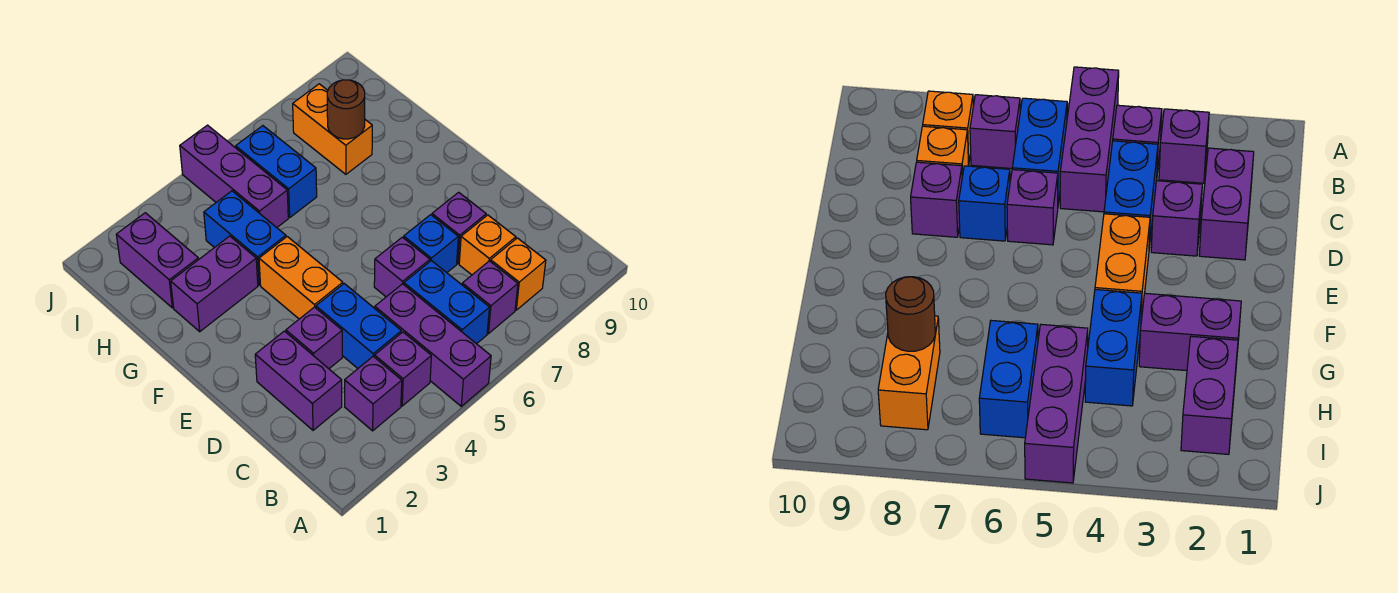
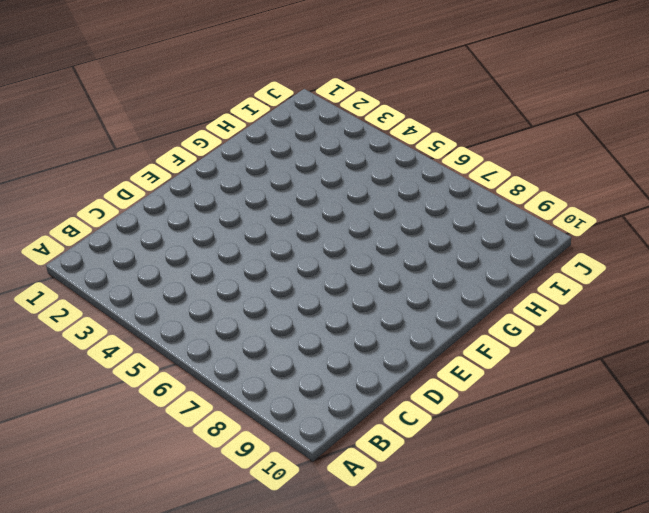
none -> purple 1x3 brick [375,284,491,406]
none -> purple 1x1 brick [345,356,402,431]
none -> purple 1x1 brick [375,332,431,406]

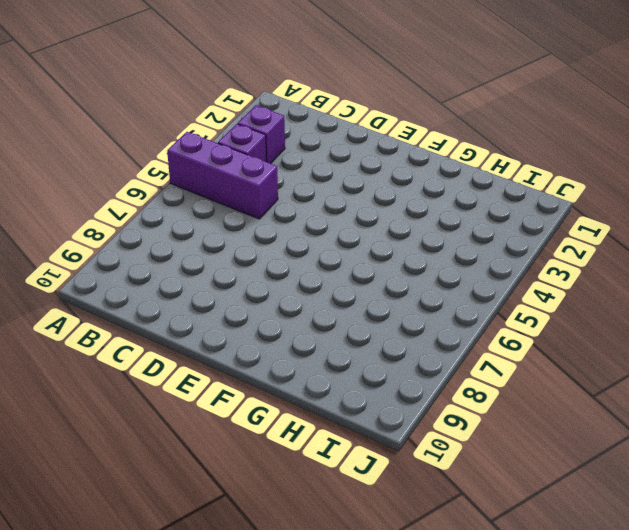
none -> blue 1x2 brick [404,261,490,344]
none -> purple 1x1 brick [462,261,518,334]
none -> orange 1x1 brick [491,238,546,310]

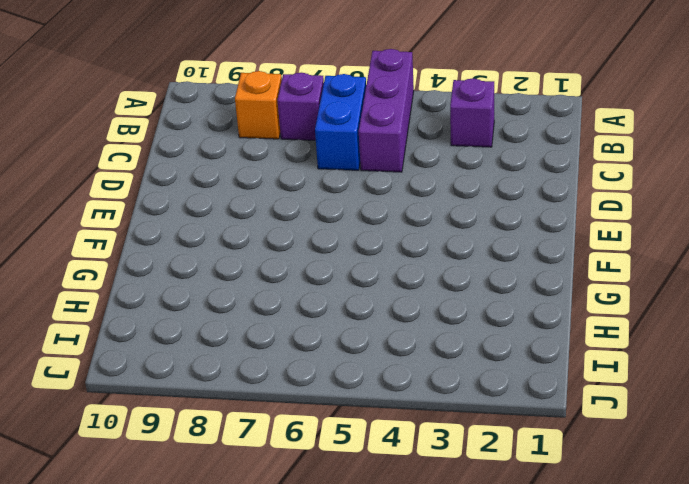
none -> purple 1x1 brick [375,332,431,406]
none -> purple 1x2 brick [255,331,342,430]
none -> blue 1x2 brick [316,284,401,368]

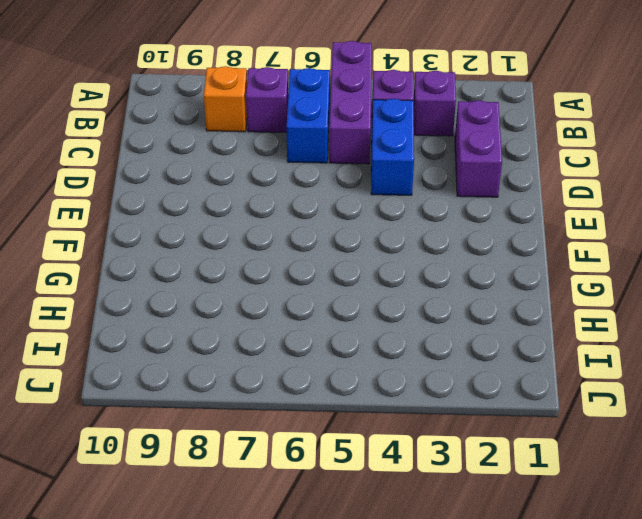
none -> orange 1x1 brick [459,215,516,275]
none -> purple 1x1 brick [286,307,342,369]
none -> purple 1x1 brick [374,237,430,297]

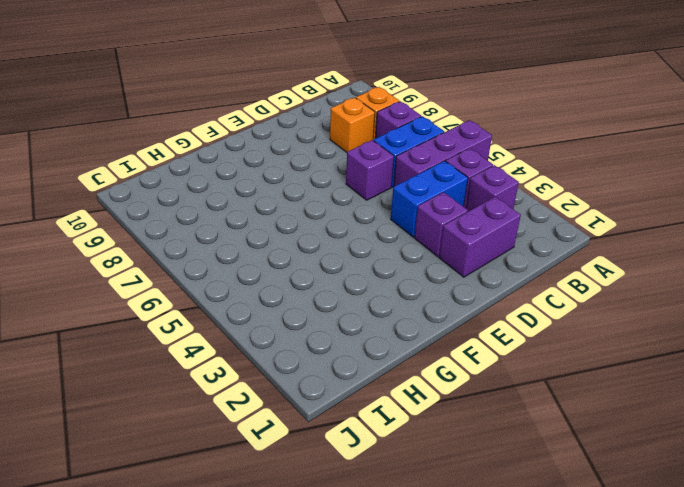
none -> blue 1x1 brick [404,215,458,273]
none -> purple 1x1 brick [432,192,486,264]
none -> orange 1x2 brick [259,237,343,319]

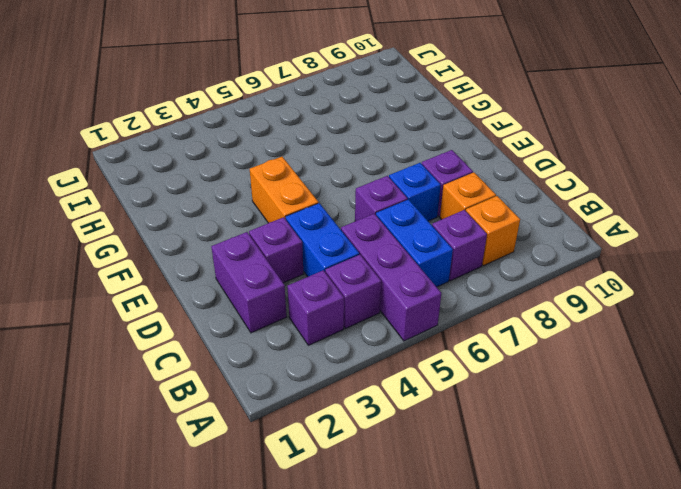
none -> purple 1x2 brick [171,236,258,332]
none -> blue 1x2 brick [204,191,286,285]
none -> purple 1x2 brick [116,213,199,308]

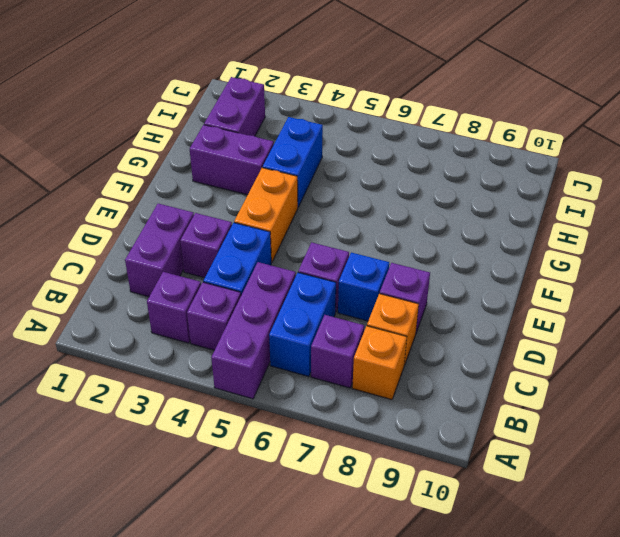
none -> purple 1x3 brick [180,125,288,227]
none -> blue 1x2 brick [236,126,317,217]
none -> orange 1x2 brick [293,84,372,174]

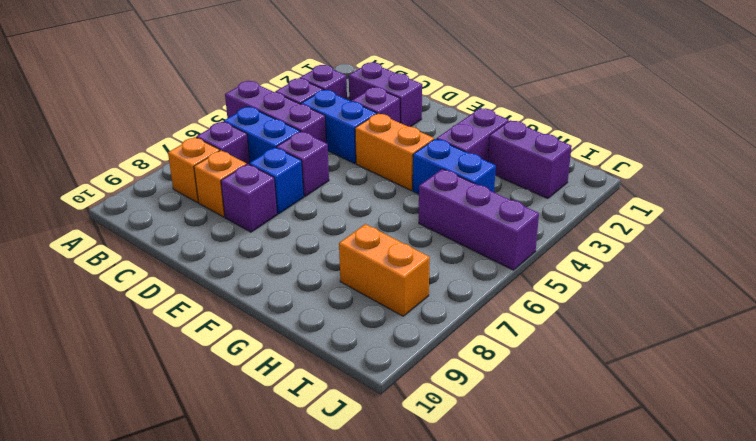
none -> blue 1x2 brick [236,126,317,217]
none -> brown 1x1 round brick [327,80,365,139]

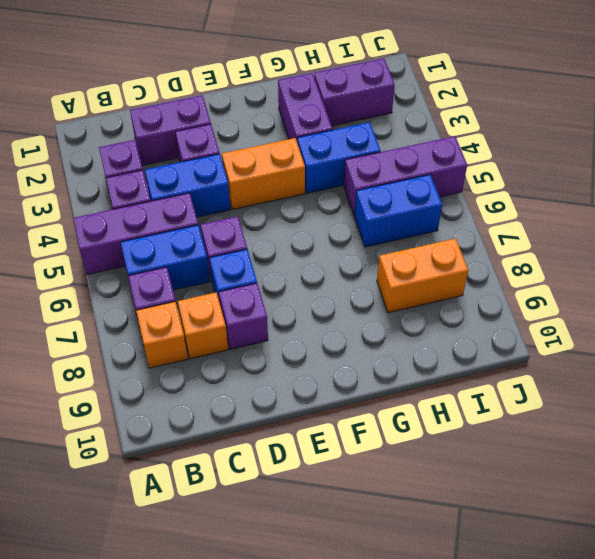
none -> brown 1x1 round brick [327,80,365,139]

